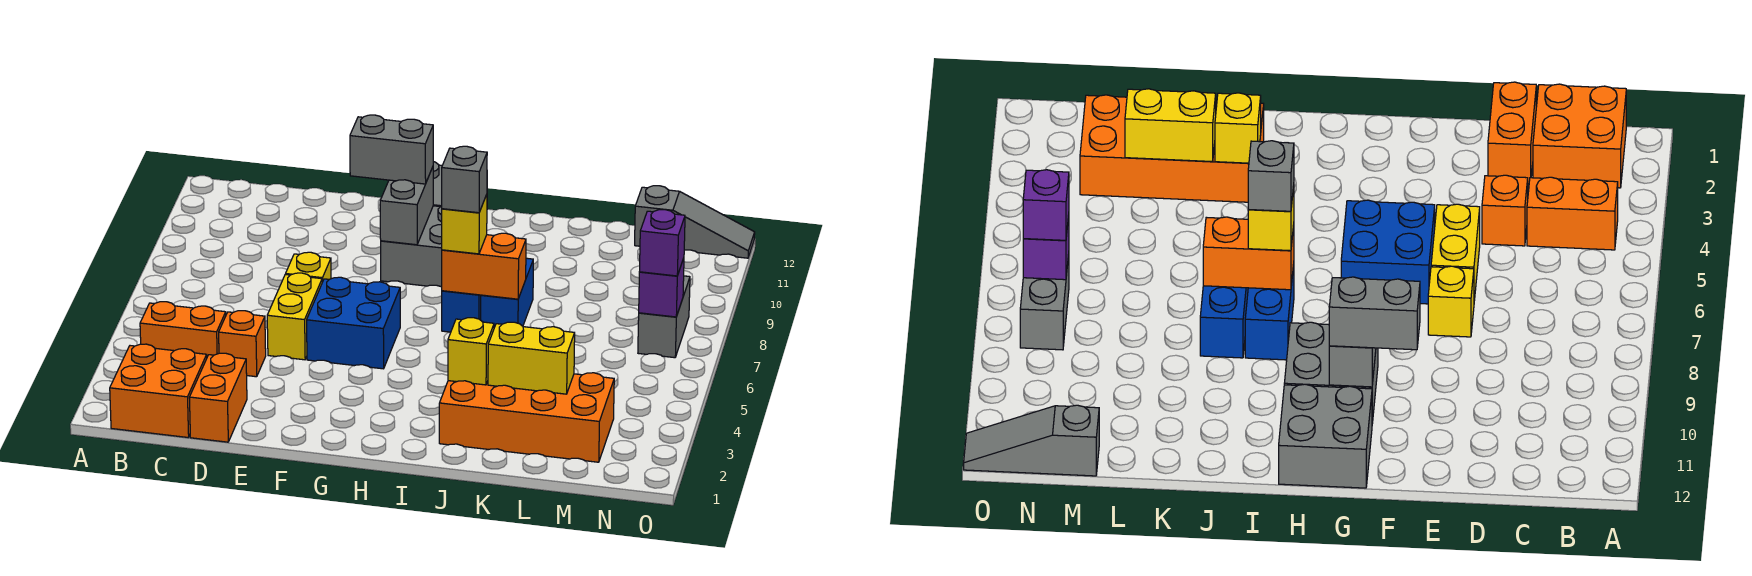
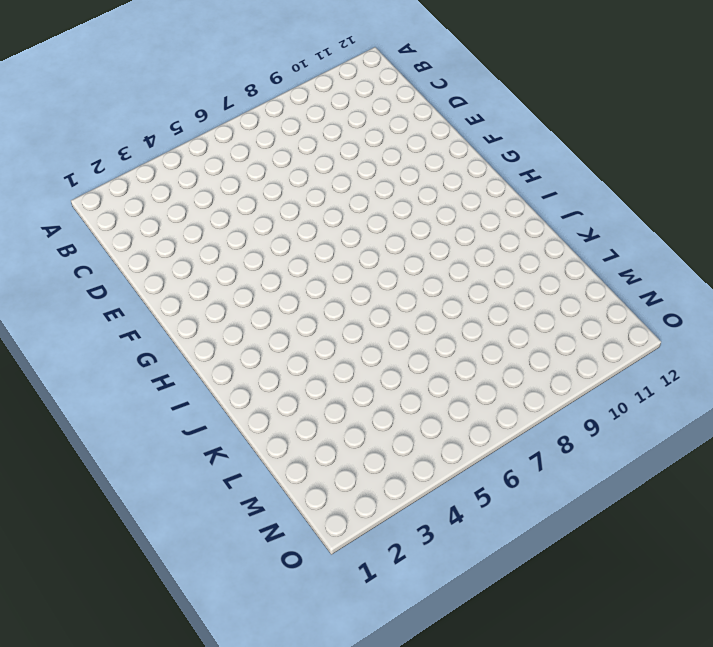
none -> orange 2x2 brick [110,344,207,437]
none -> orange 1x2 brick [140,302,226,357]
none -> orange 1x2 brick [189,353,247,442]

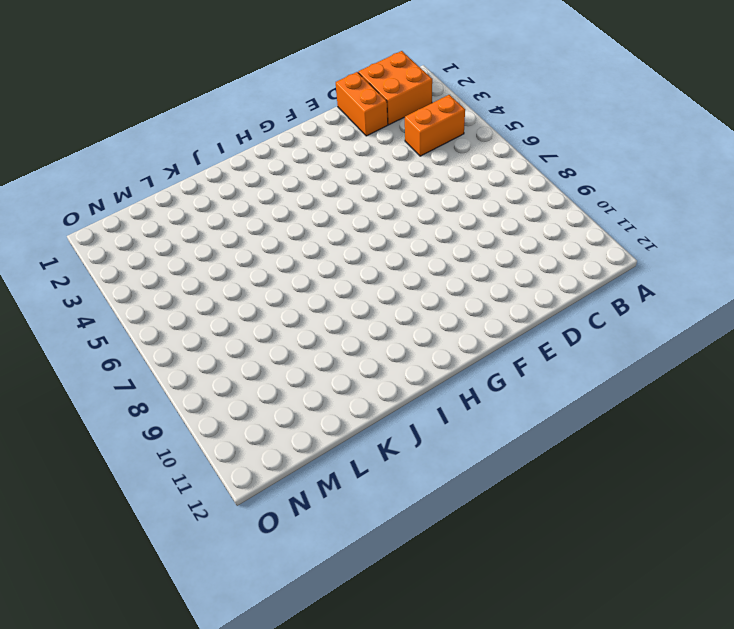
none -> orange 1x1 brick [219,311,266,377]
none -> yellow 1x2 brick [267,273,322,360]
none -> yellow 1x1 brick [286,252,331,282]

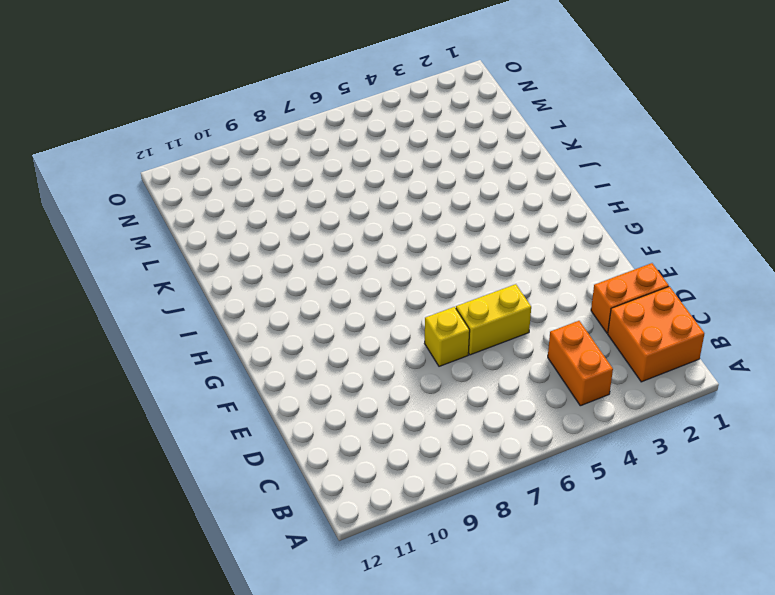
none -> orange 1x1 brick [219,311,266,377]
none -> blue 2x2 brick [307,277,400,369]
none -> grey 2x2 brick [381,206,442,287]

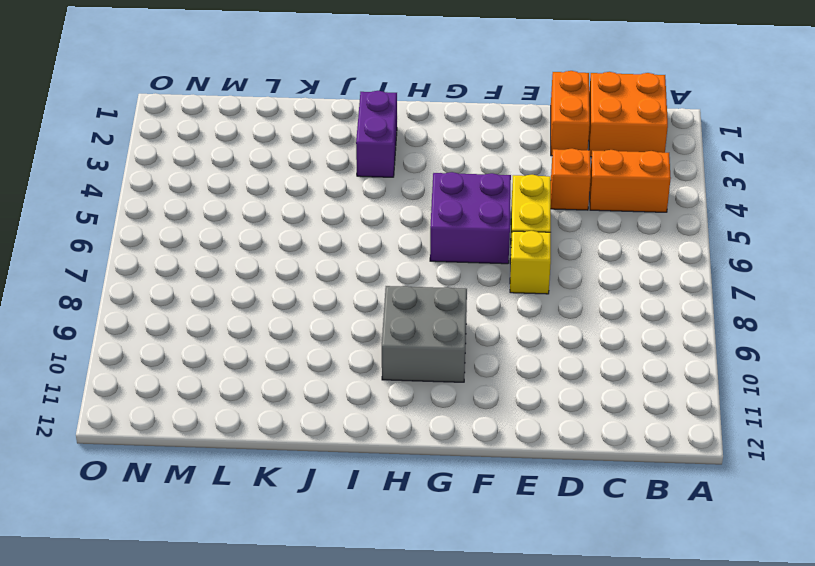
purple 2x2 brick [430,172,511,264] -> blue 2x2 brick [307,277,400,369]
purple 1x2 brick [356,91,397,177] -> none
none -> grey 2x2 brick [1279,384,1372,488]
none -> blue 1x2 brick [442,291,481,332]
none -> orange 2x4 brick [439,373,614,462]

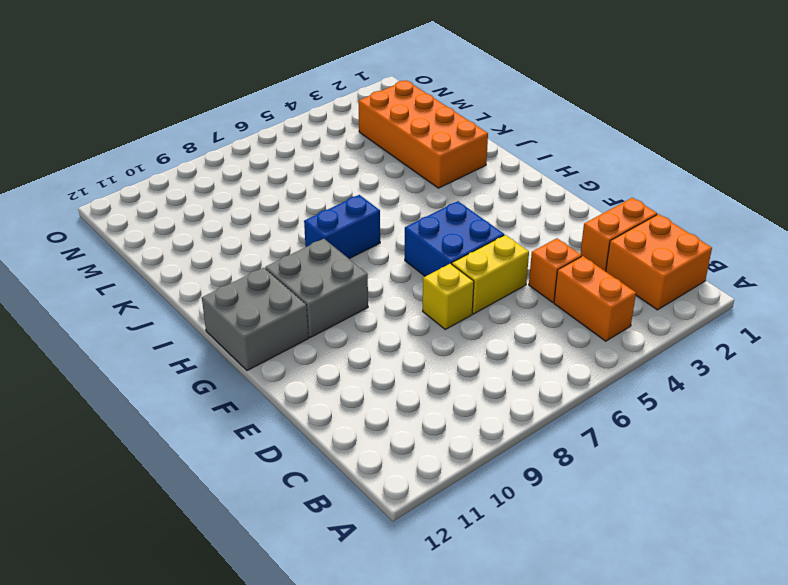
none -> blue 1x2 brick [481,258,533,328]
none -> grey 1x3 slope [635,186,755,258]
none -> grey 1x2 brick [638,276,690,358]

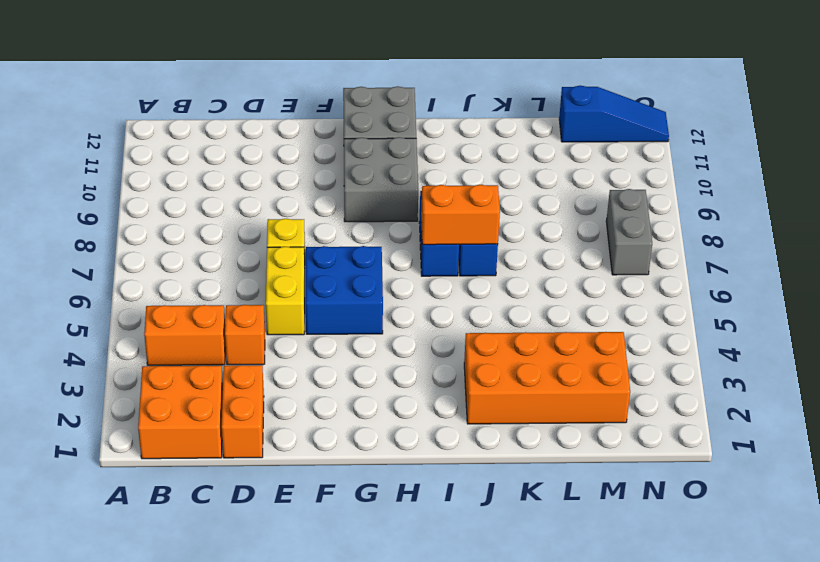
blue 1x3 slope [559,86,669,142] -> grey 1x3 slope [635,186,755,258]
none -> grey 1x2 brick [380,167,433,245]
none -> yellow 1x1 brick [448,318,494,385]
none -> yellow 1x2 brick [488,322,575,394]

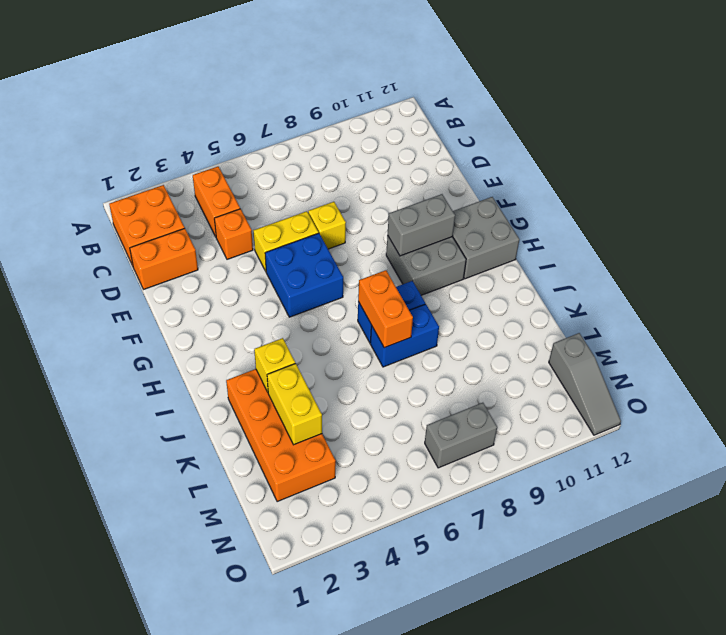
none -> purple 1x1 brick [639,258,684,317]
none -> grey 1x2 brick [350,115,433,184]
none -> yellow 1x1 brick [442,194,487,254]

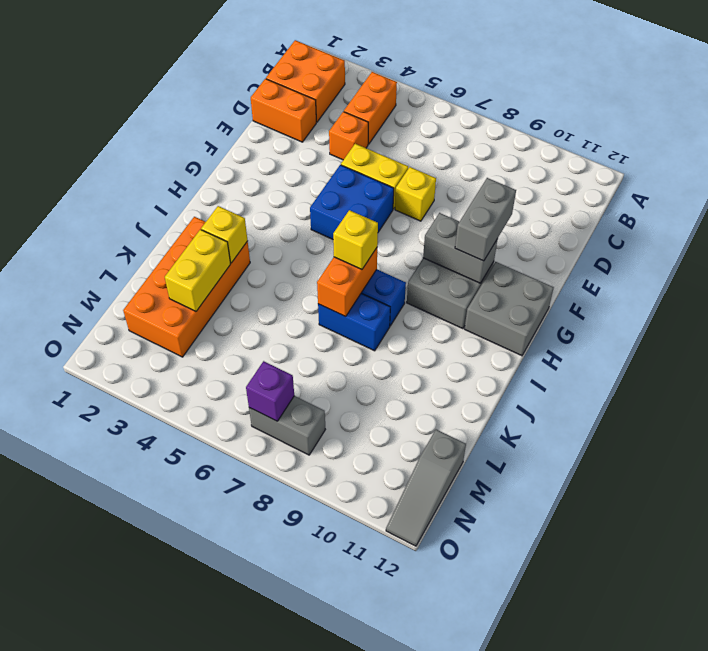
none -> purple 1x1 brick [640,210,685,276]
none -> grey 1x1 brick [442,146,487,213]

